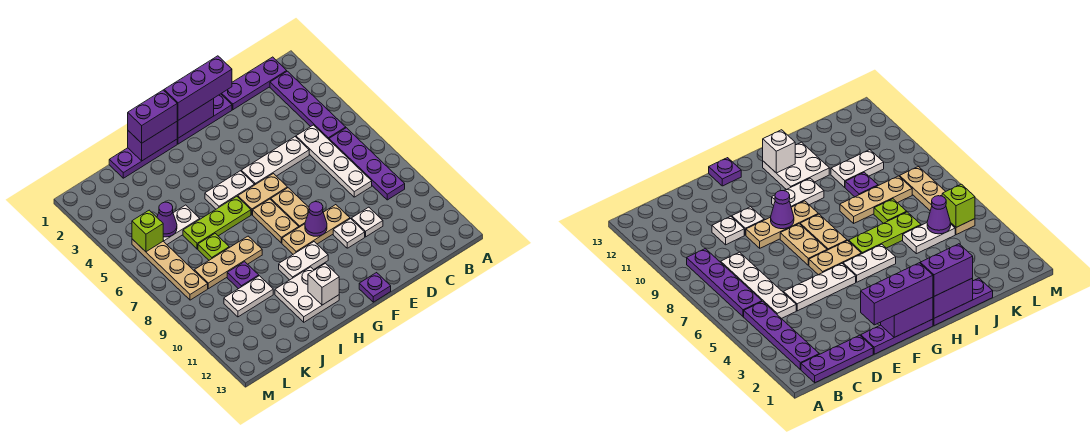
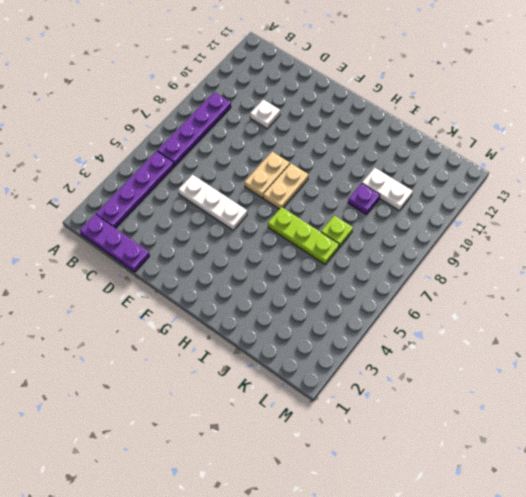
none -> white 1x4 plate [296,125,372,197]
none -> purple 1x3 plate [177,94,232,144]
none -> tan 1x3 plate [282,205,350,254]
none -> white 1x1 plate [333,219,365,248]

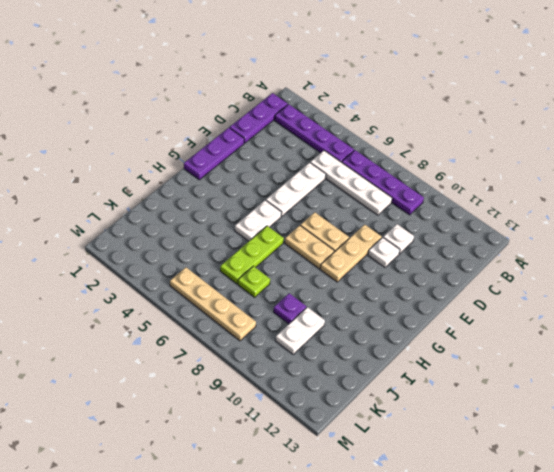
none -> tan 1x2 plate [238,174,287,215]
none -> purple 1x1 plate [359,273,391,302]
none -> white 1x2 plate [279,242,328,280]
none -> purple 1x3 plate [109,139,177,178]

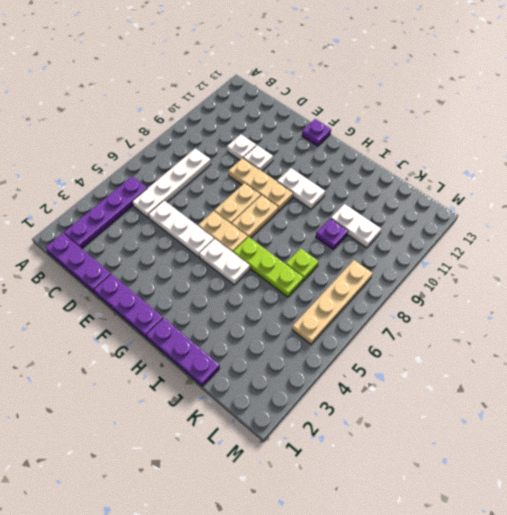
none -> purple 1x4 plate [329,128,405,200]
none -> white 2x2 plate [275,267,339,322]
none -> tan 1x3 plate [194,236,262,289]
none -> white 1x2 plate [163,205,200,244]

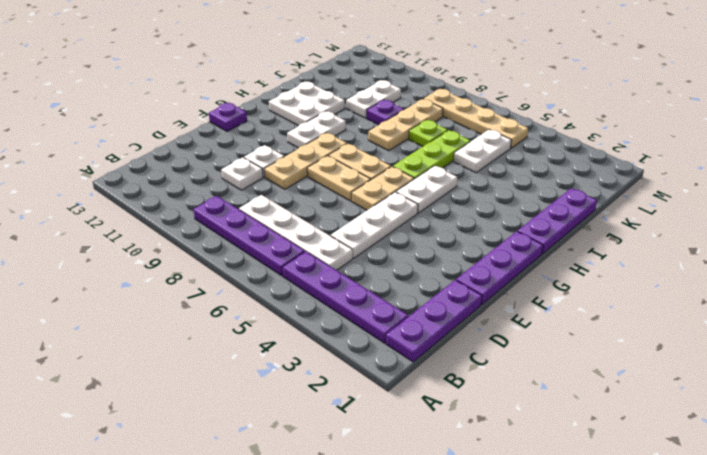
none -> purple 1x2 brick [177,99,214,138]
none -> purple 1x1 cone [305,202,327,236]
none -> purple 1x2 brick [128,122,177,161]
none -> white 1x1 brick [308,263,339,305]

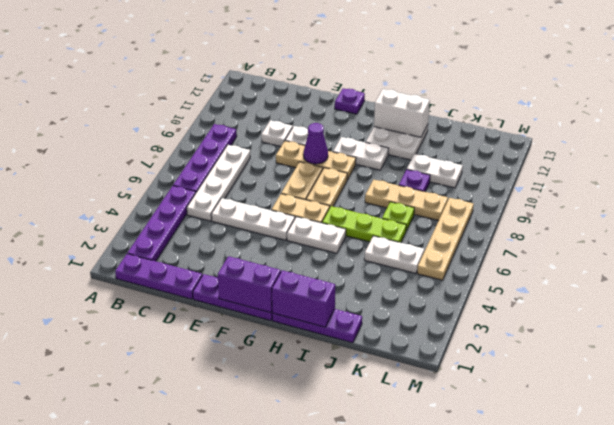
white 1x2 brick [374,89,430,137] -> white 1x1 brick [308,263,339,305]
none -> purple 1x1 cone [157,202,177,237]
none -> lime 1x1 brick [132,210,163,252]
none -> purple 1x3 brick [164,56,232,120]
none -> purple 1x2 brick [128,90,177,143]

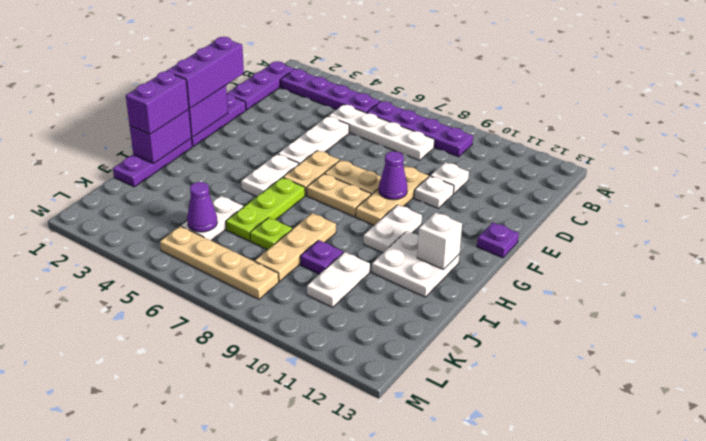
none -> lime 1x1 brick [132,210,163,252]

